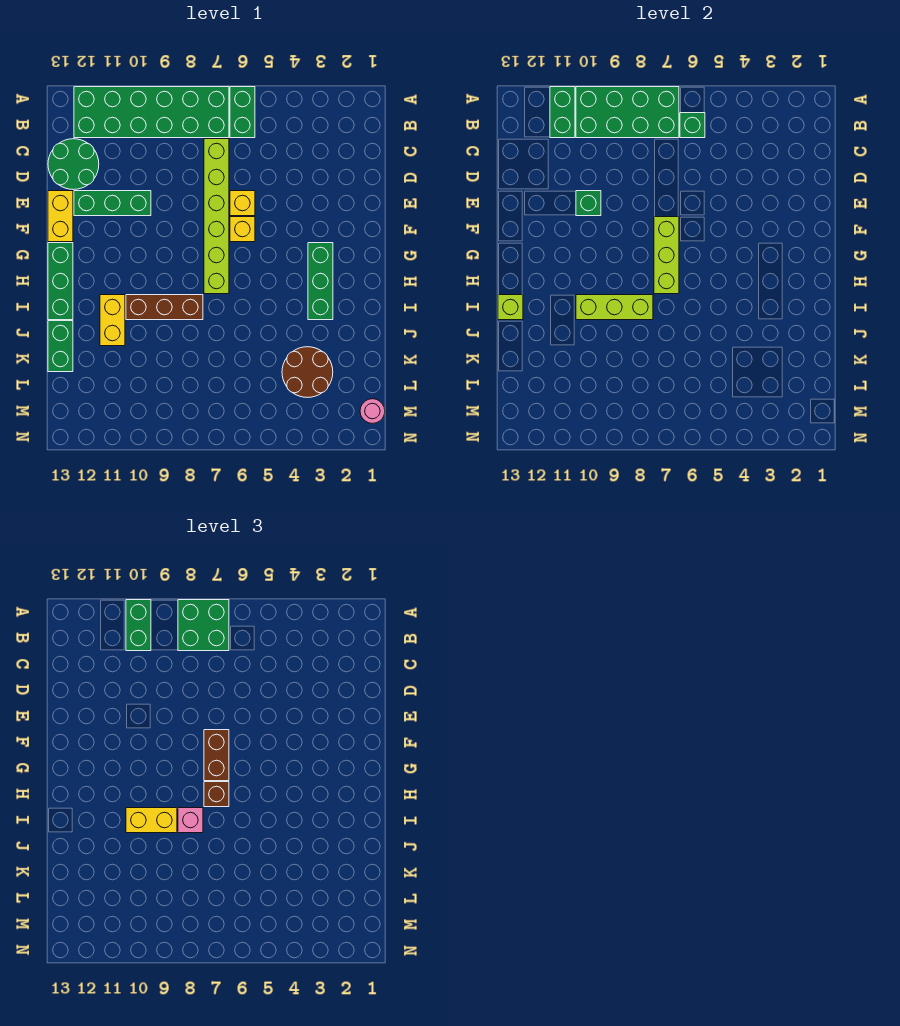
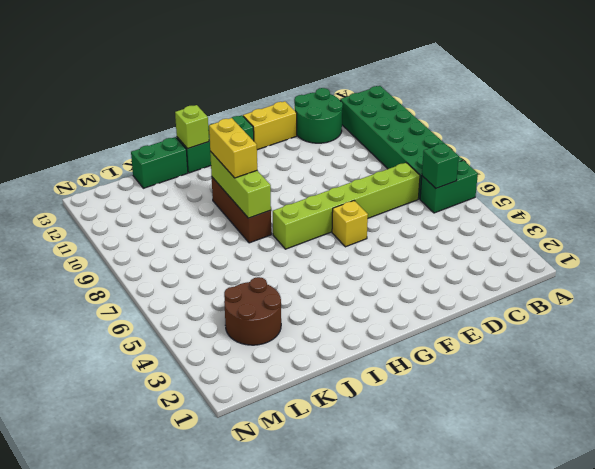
none -> yellow 1x1 brick [230,191,255,216]
none -> green 1x3 brick [74,191,151,216]
none -> green 1x3 brick [308,243,333,320]

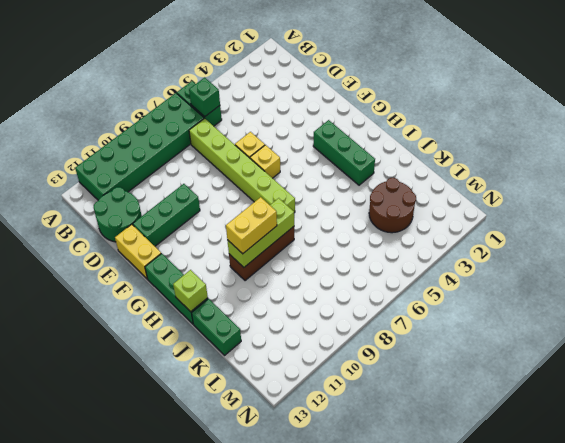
none -> yellow 1x2 brick [100,295,125,346]
none -> pink 1x1 round brick [360,399,385,423]
none -> green 2x4 brick [576,87,679,138]

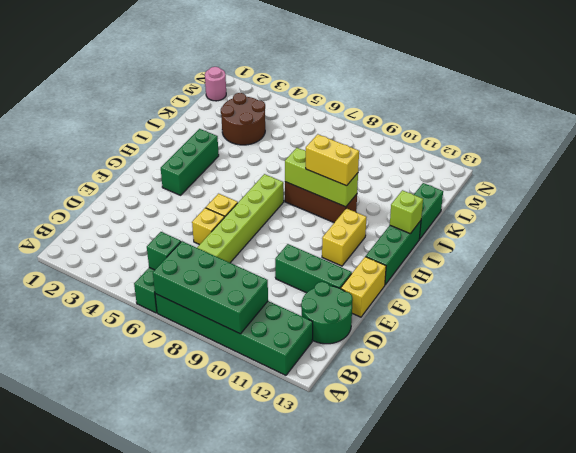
yellow 1x2 brick [322,208,367,266] -> yellow 1x2 brick moved to [100,295,125,346]
none -> green 1x2 brick [550,87,575,138]
none -> green 1x1 brick [576,191,601,216]
none -> lime 1x3 brick [654,217,679,294]

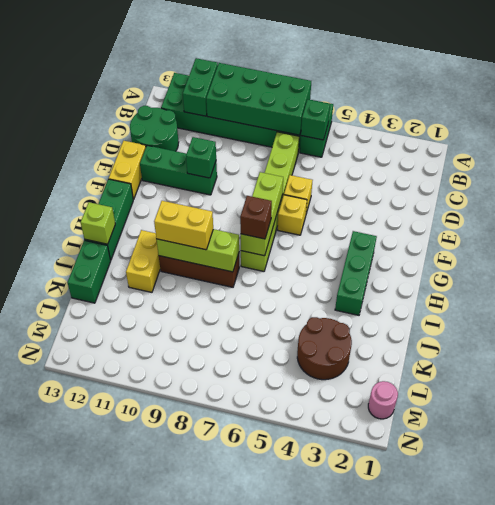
none -> green 2x2 brick [178,600,229,651]
none -> green 1x2 brick [126,600,151,651]
none -> brown 1x2 brick [204,730,229,781]

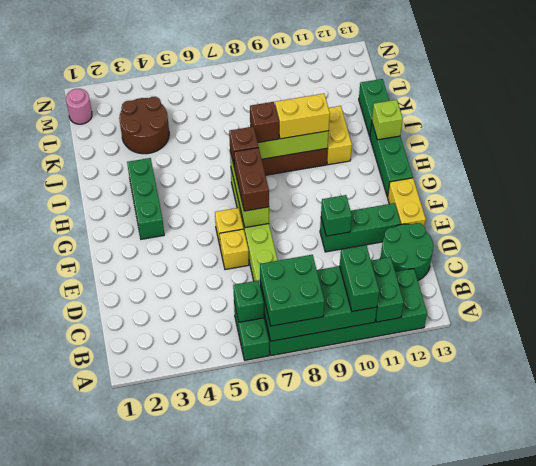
brown 1x1 brick [250,102,279,143] -> pink 1x1 brick [178,808,203,833]

